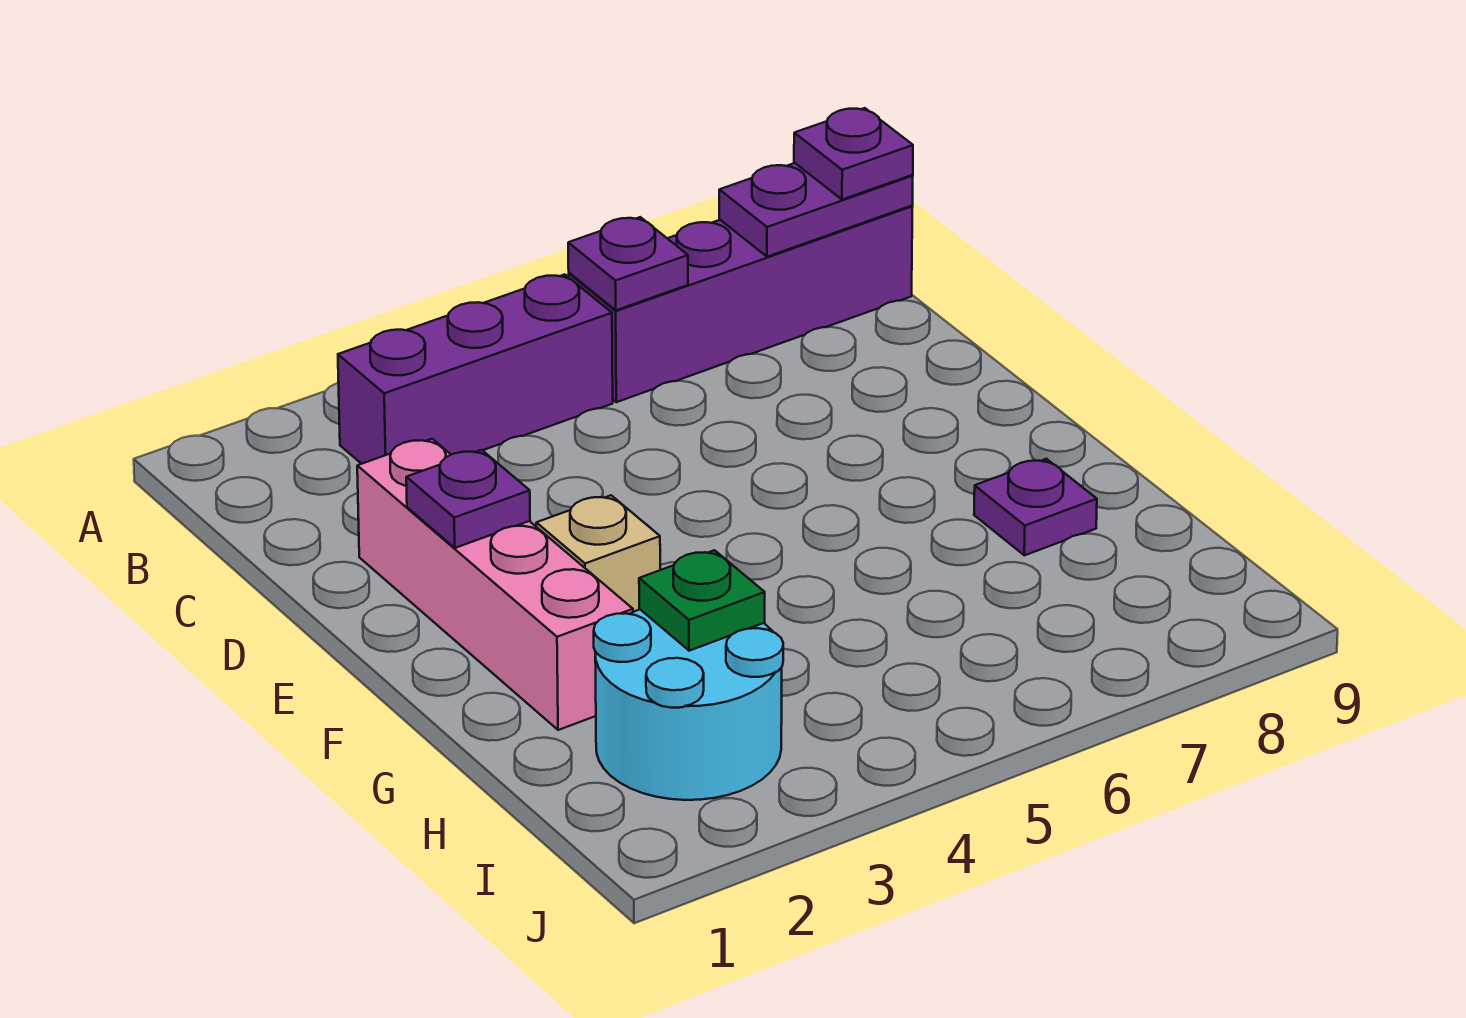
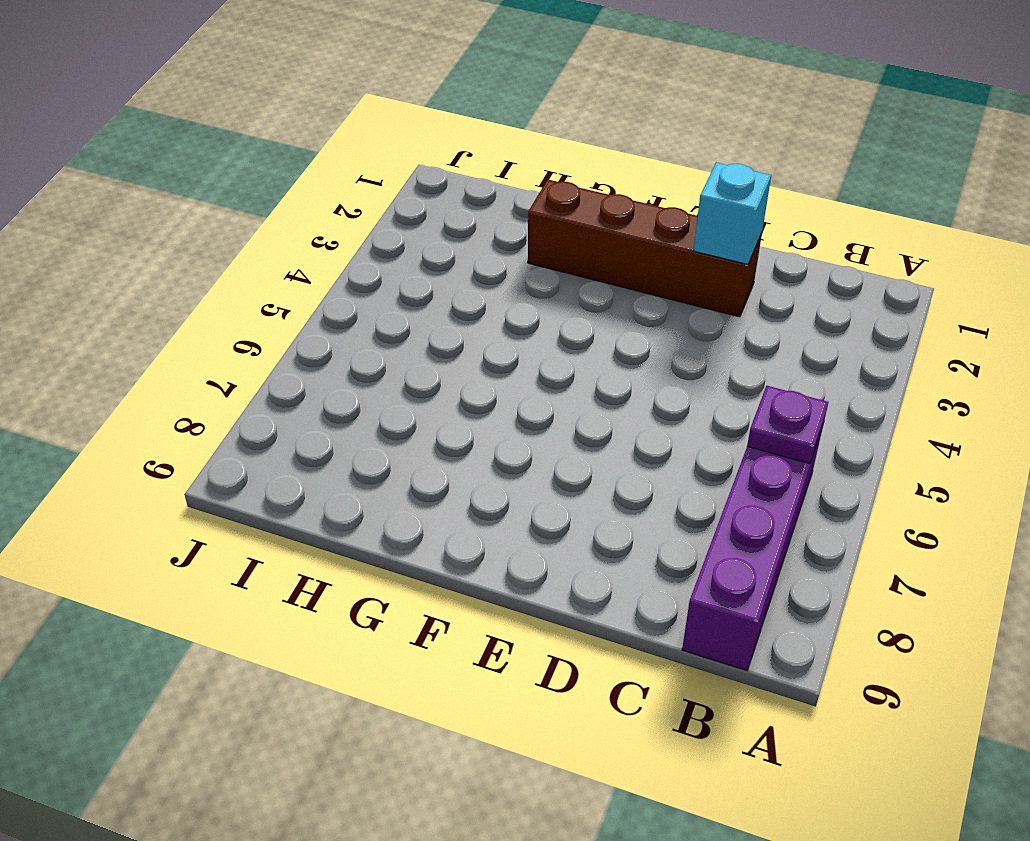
brown 1x4 brick [528,180,762,317] -> pink 1x4 brick [357,439,633,730]
cyan 1x1 brick [694,163,771,264] -> none
none -> purple 1x3 brick [338,274,613,464]
none -> tan 1x1 brick [536,495,660,612]

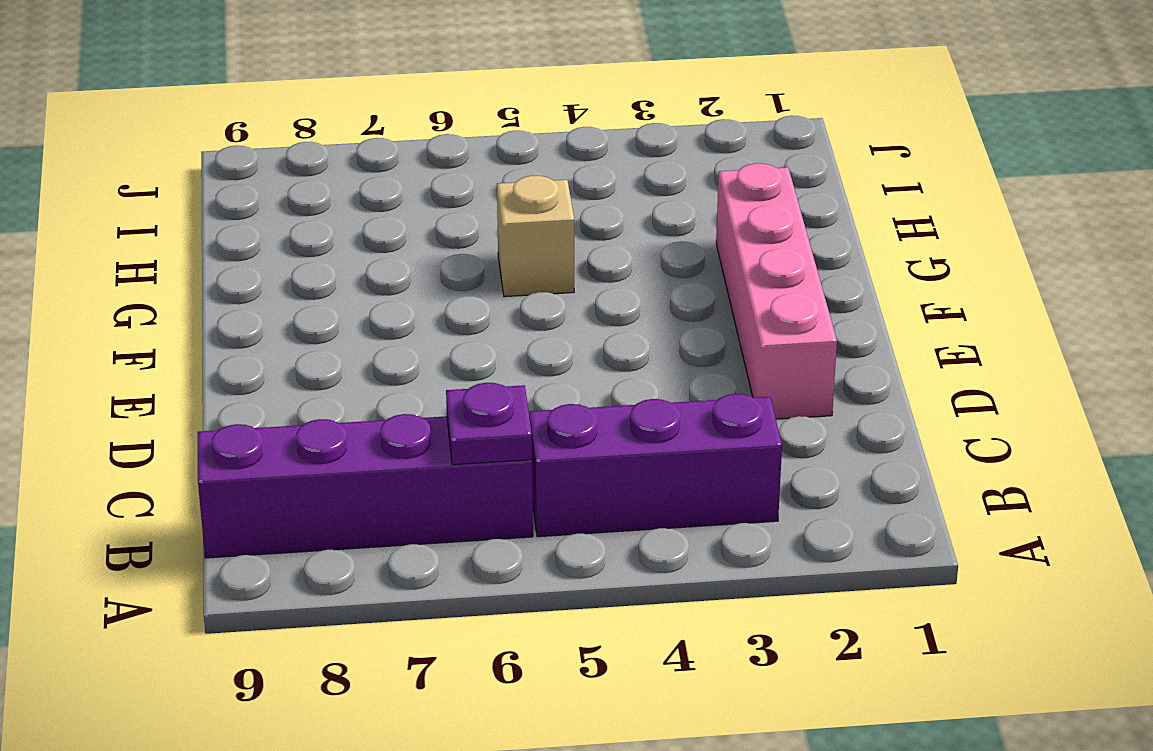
tan 1x1 brick [497,176,574,297] -> tan 1x1 brick moved to [536,495,660,612]
none -> purple 1x1 plate [974,459,1097,555]
none -> cyan 2x2 round brick [594,610,783,800]

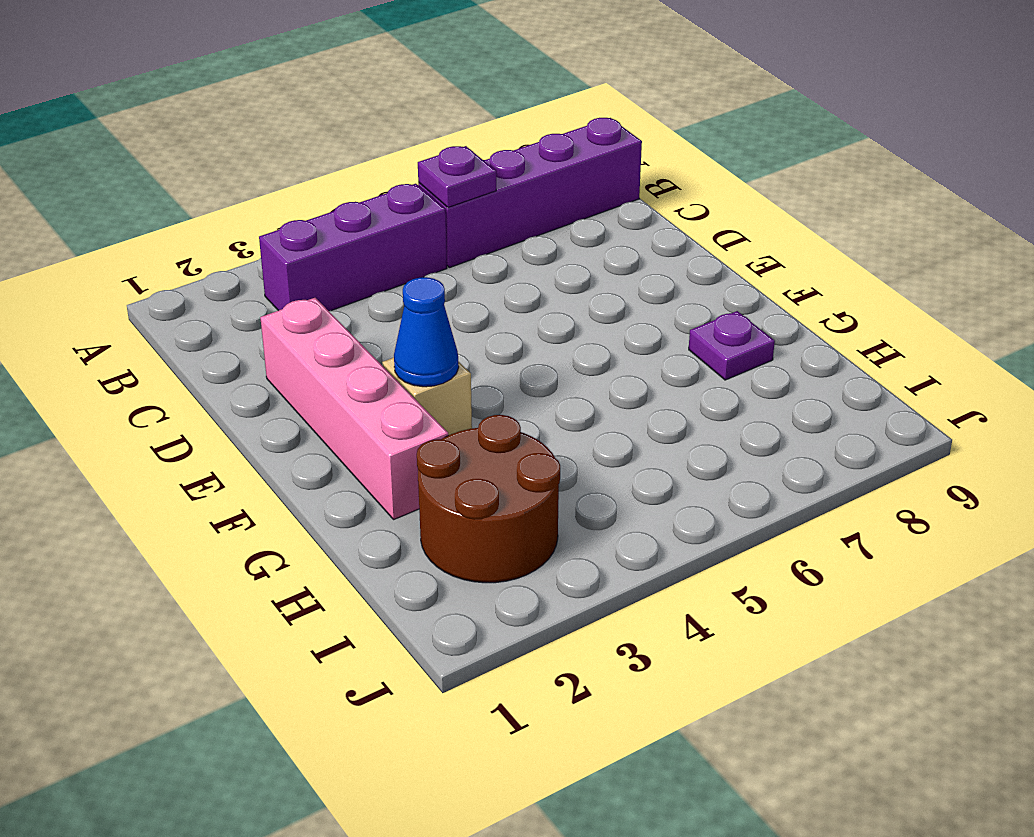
blue 1x1 cone [394,277,459,387] -> none
brown 2x2 round brick [417,415,560,583] -> cyan 2x2 round brick [594,610,783,800]
none -> purple 1x2 plate [719,163,913,257]
none -> purple 1x1 plate [406,450,530,548]

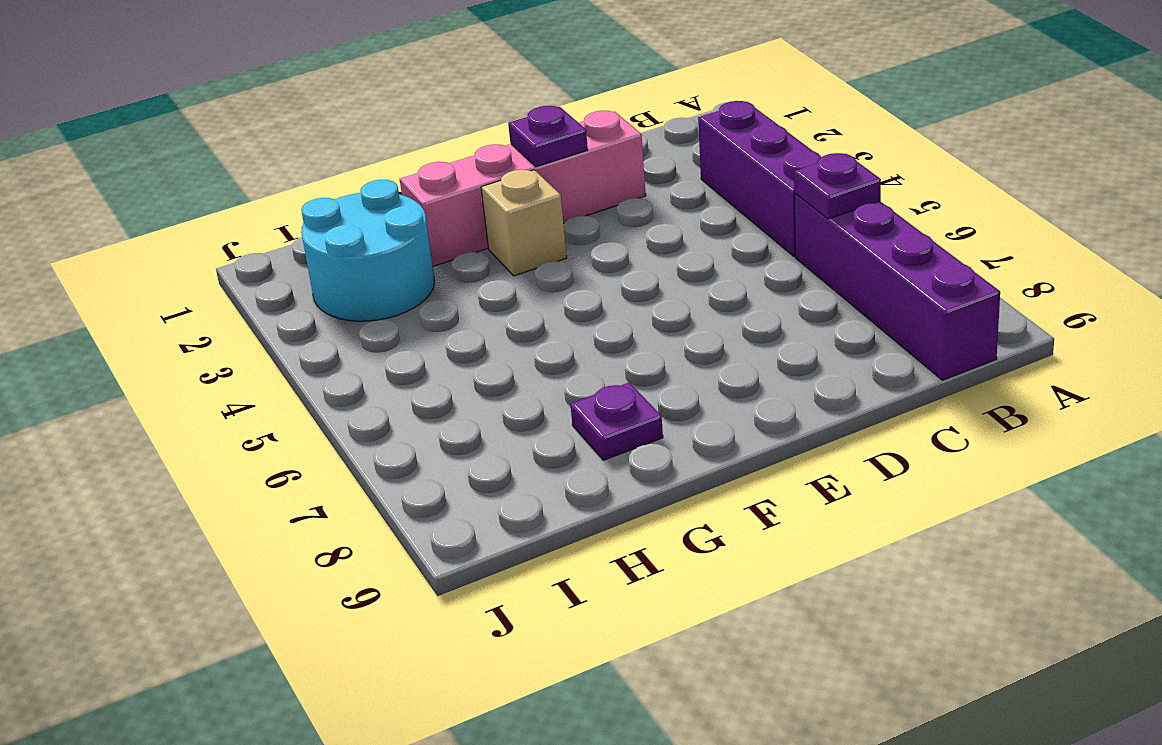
none -> purple 1x2 plate [719,163,913,257]
none -> green 1x1 plate [639,550,765,651]

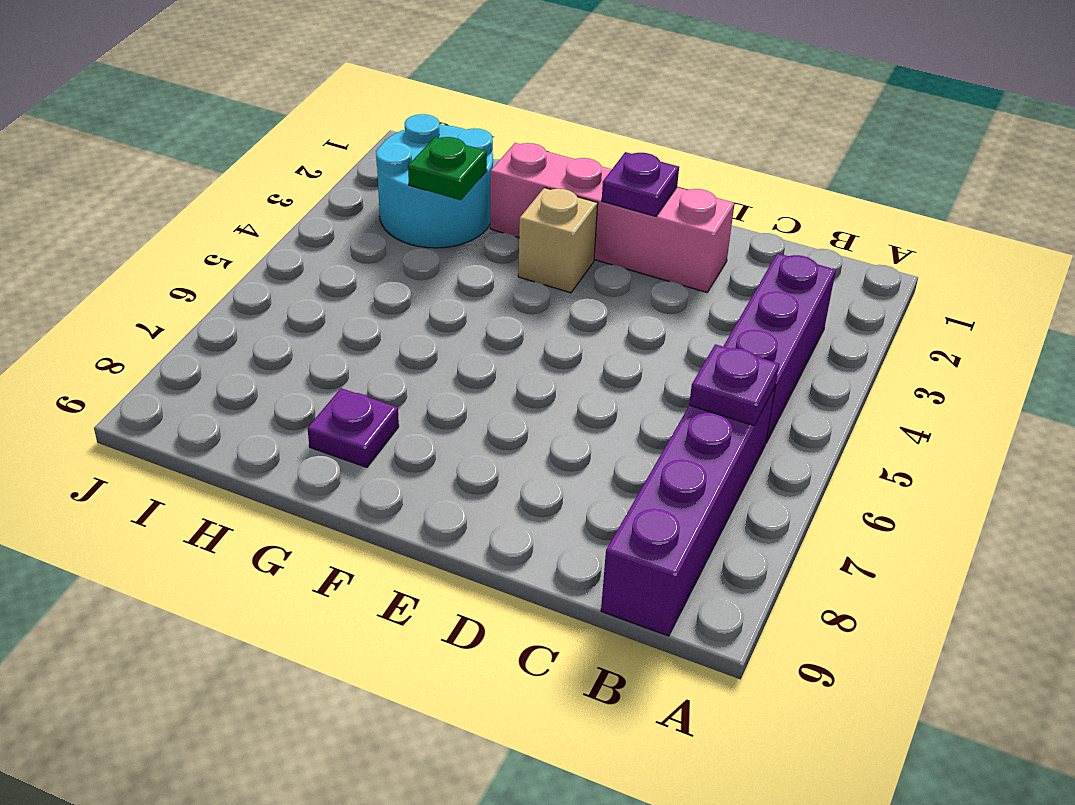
none -> purple 1x2 plate [719,163,913,257]
none -> purple 1x1 plate [794,108,913,200]

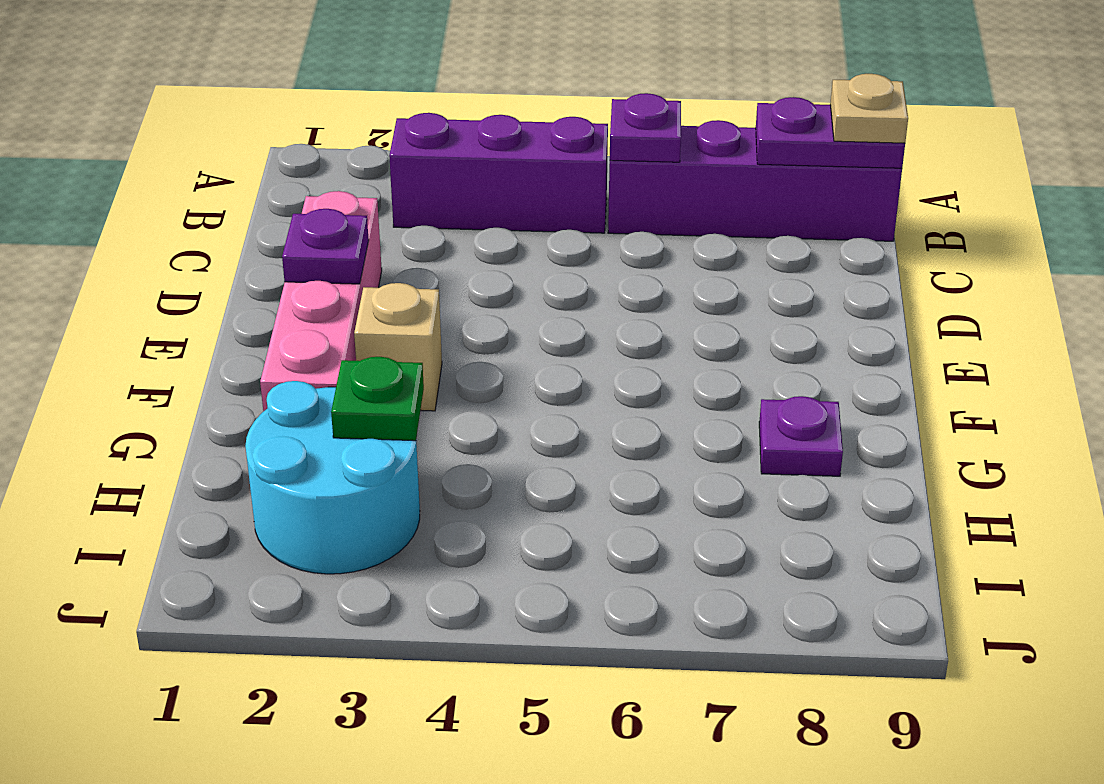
tan 1x1 plate [830,74,908,143] -> purple 1x1 plate [794,108,913,200]

